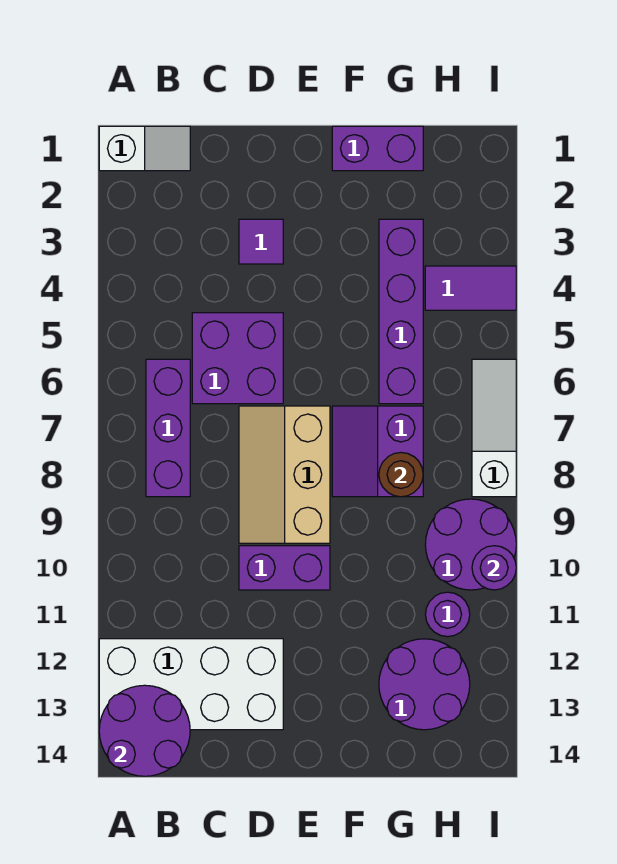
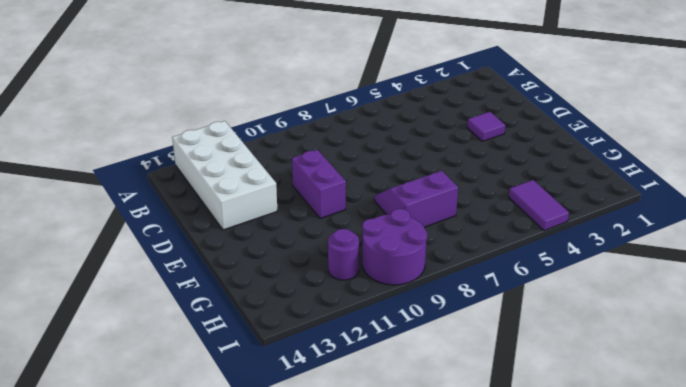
none -> white 1x2 slope [99,126,190,171]
none -> purple 1x3 brick [146,359,190,497]
none -> purple 2x2 brick [192,313,283,404]

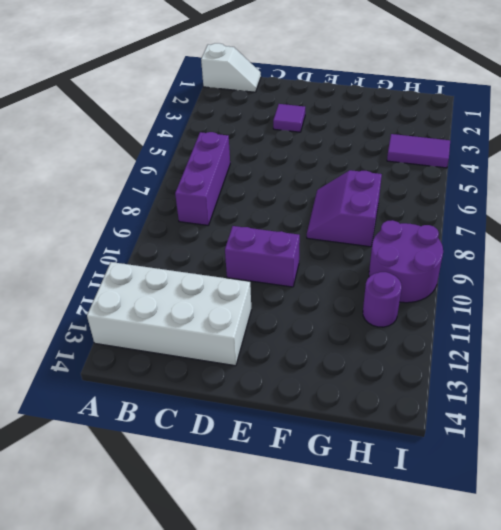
none -> purple 2x2 brick [192,313,283,404]
none -> tan 2x3 slope [239,406,330,543]
none -> purple 1x2 brick [332,126,423,171]

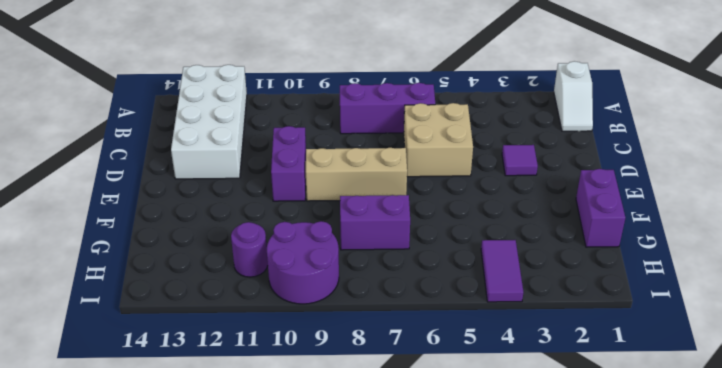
tan 2x2 brick [404,103,473,177] -> purple 2x2 brick [192,313,283,404]
none -> purple 1x4 brick [379,219,423,404]
none -> purple 2x2 round brick [379,639,470,730]
none -> white 1x3 slope [472,359,516,497]

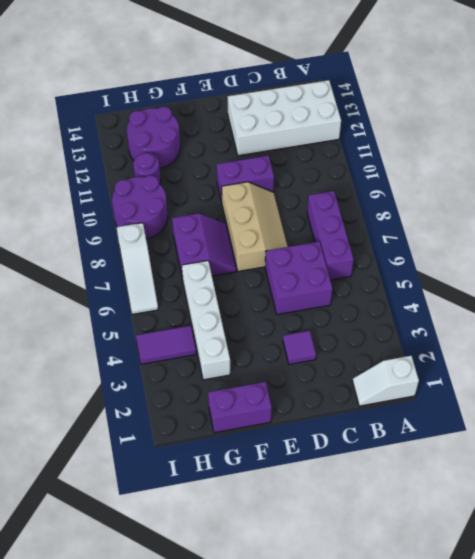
white 1x4 brick [182,261,230,380] -> purple 1x4 brick [379,219,423,404]
none -> purple 2x2 round brick [99,685,190,776]
none -> brown 1x1 round brick [379,453,423,497]
none -> purple 1x1 round brick [472,546,516,590]

